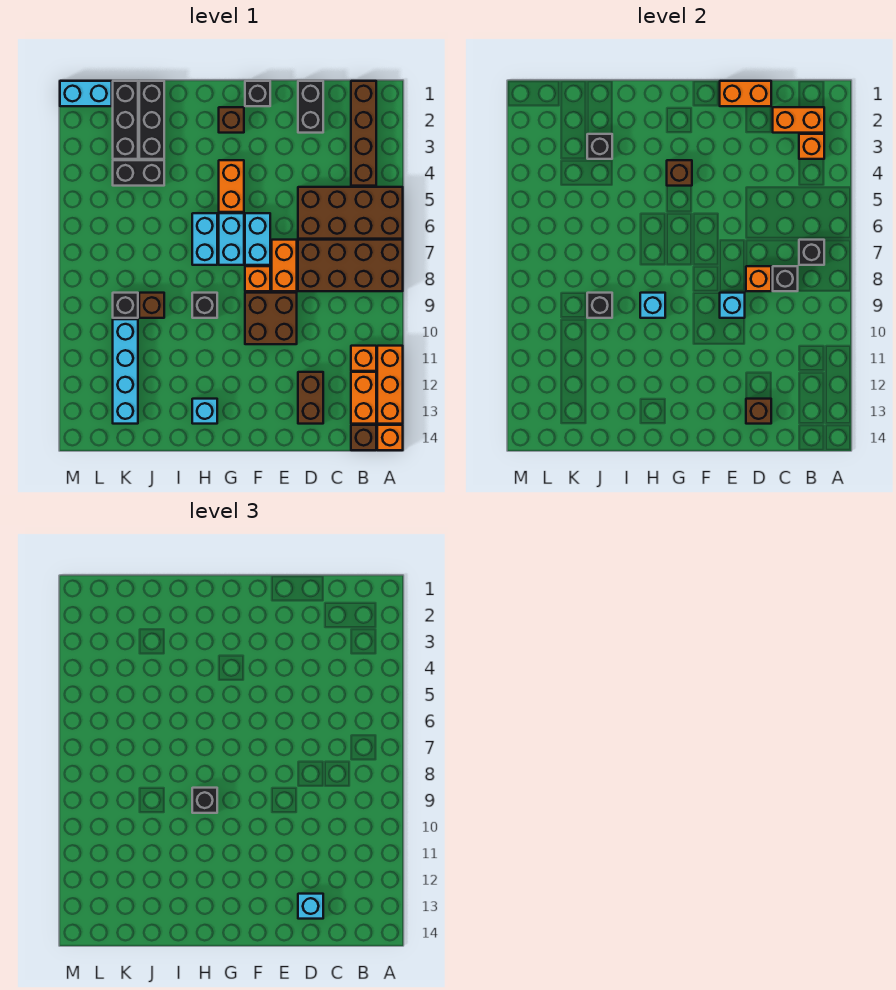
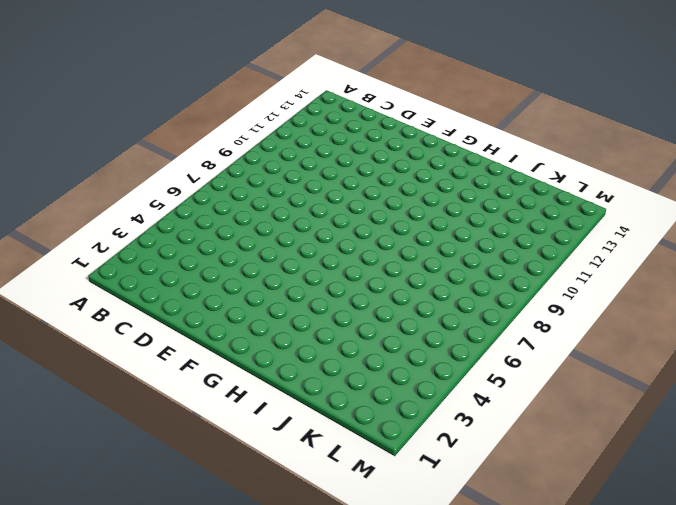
none -> brown 2x4 brick [298,187,403,239]
none -> brown 2x4 brick [298,240,403,291]
none -> orange 1x3 brick [377,346,403,424]
none -> orange 1x1 brick [377,425,403,450]

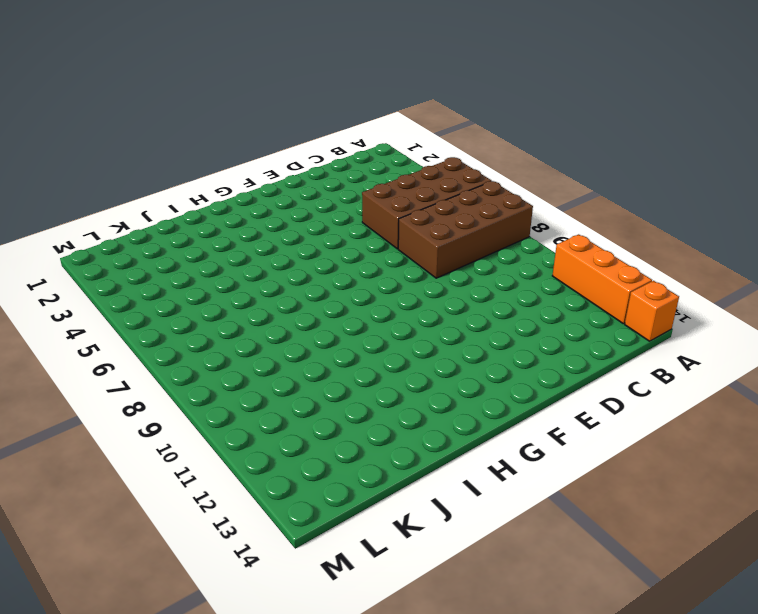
none -> brown 1x4 brick [351,81,376,186]
none -> orange 1x1 brick [351,346,376,371]
none -> orange 1x2 brick [351,372,376,424]
none -> brown 1x1 brick [351,425,376,450]

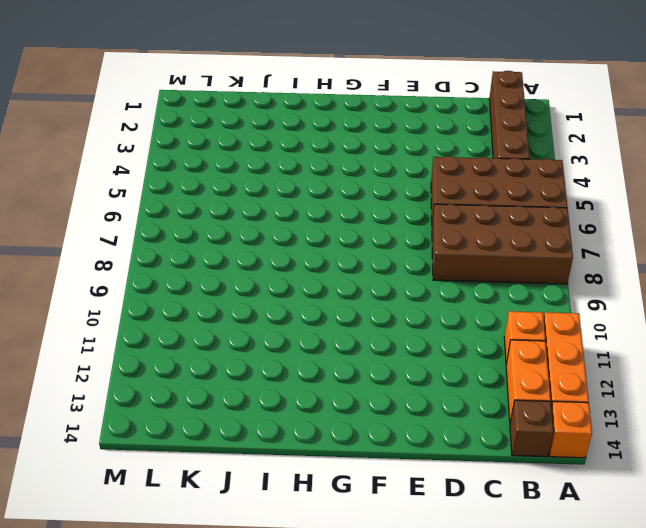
none -> black 1x2 brick [298,81,323,133]
none -> brown 1x2 brick [298,372,323,424]
none -> orange 1x2 brick [272,240,297,291]
none -> brown 2x2 brick [245,293,297,344]

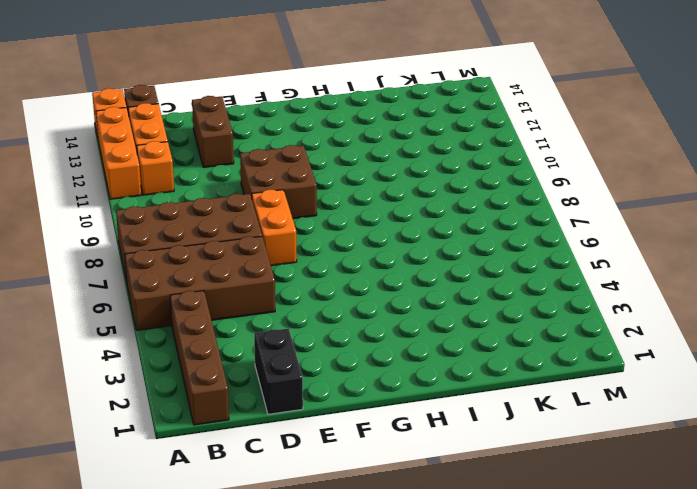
none -> black 1x1 brick [245,81,270,106]
none -> cyan 1x2 brick [245,213,270,265]
none -> orange 1x1 brick [245,266,270,291]
none -> brown 1x1 brick [219,107,244,133]

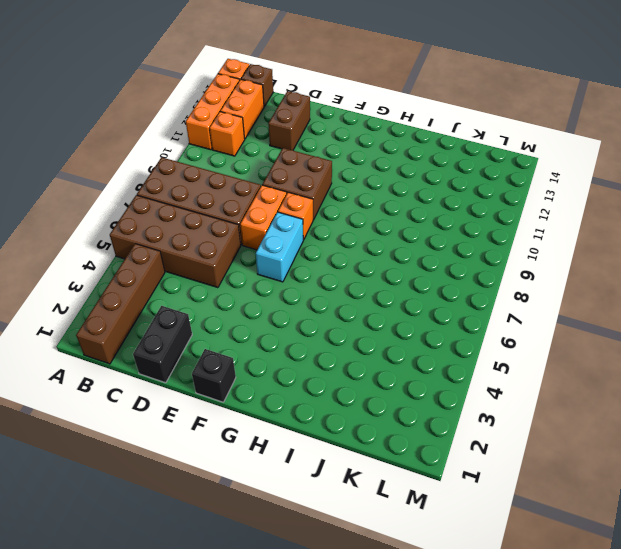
none -> brown 1x1 brick [219,107,244,133]
none -> orange 1x2 brick [219,160,244,212]
none -> cyan 1x2 brick [219,213,244,265]
none -> cyan 1x2 brick [192,213,217,265]

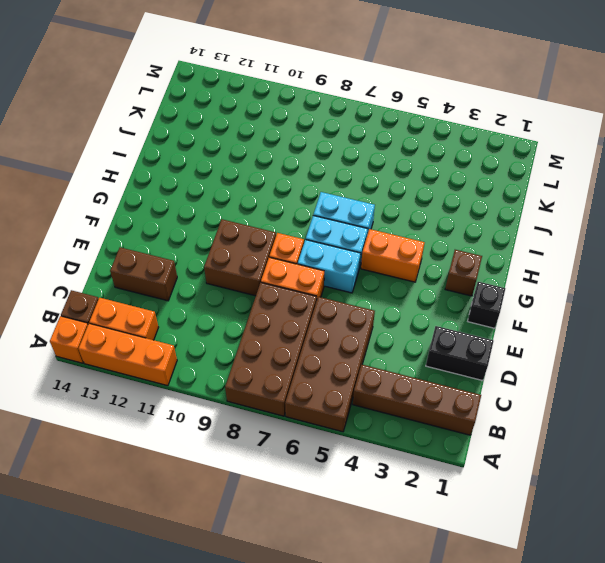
none -> orange 1x1 brick [351,346,376,371]
none -> black 1x1 brick [192,293,217,318]
none -> cyan 1x1 brick [192,399,217,424]
none -> black 1x3 brick [139,81,164,159]

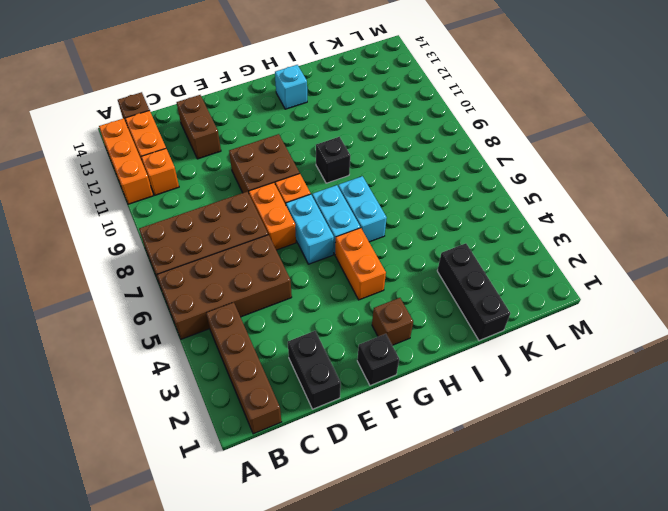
none -> orange 1x1 brick [377,425,403,450]
none -> black 1x2 brick [113,160,164,186]
none -> brown 1x1 brick [139,293,164,318]
none -> black 1x3 brick [113,81,138,159]

